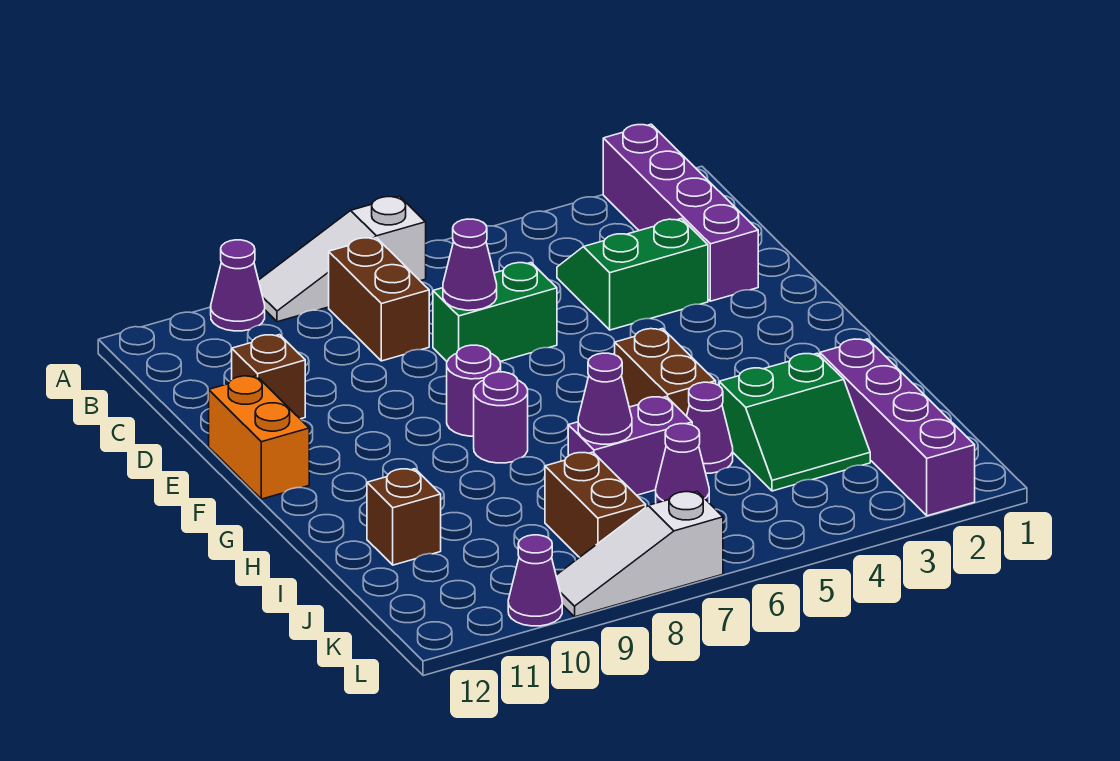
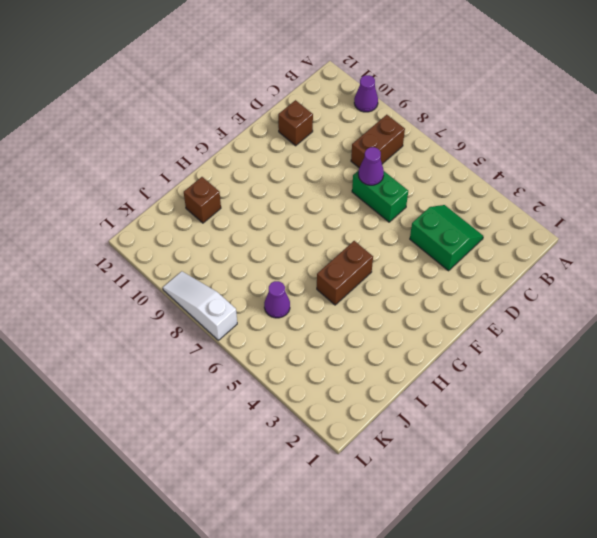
none -> purple 1x4 brick [603,124,758,301]
none -> white 1x3 slope [259,196,426,322]
none -> orange 1x2 brick [209,376,309,499]

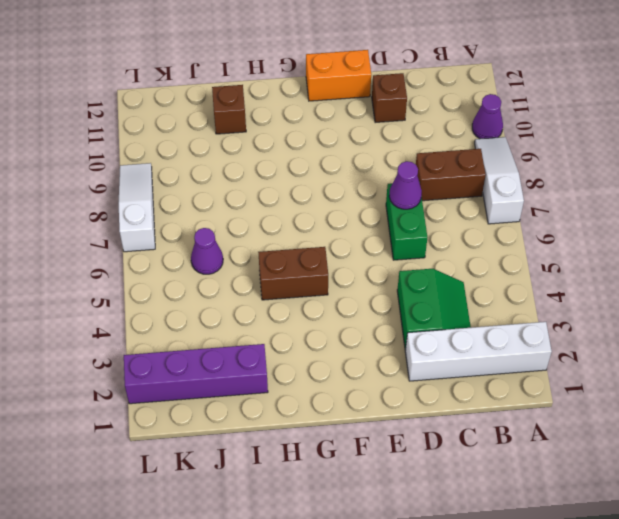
white 1x4 brick [405,322,552,381] -> purple 1x4 brick [603,124,758,301]
none -> purple 1x1 round brick [447,345,501,436]
none -> purple 1x1 round brick [474,372,528,463]
none -> green 2x2 slope [719,353,870,491]

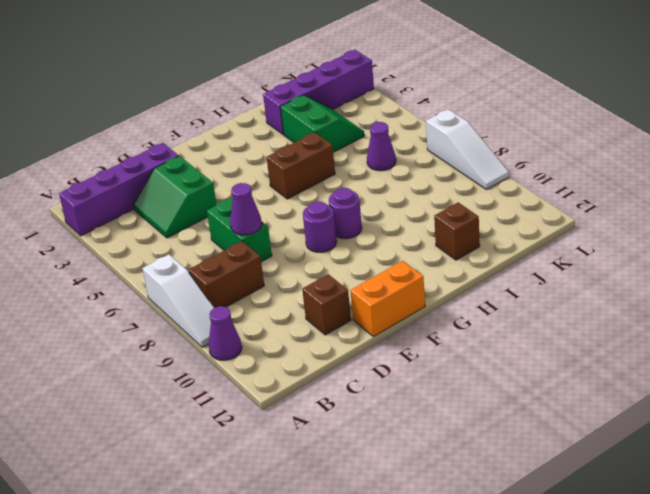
none -> purple 1x1 cone [687,382,733,473]
none -> purple 1x2 brick [568,397,692,495]
none -> brown 1x2 brick [545,452,646,557]

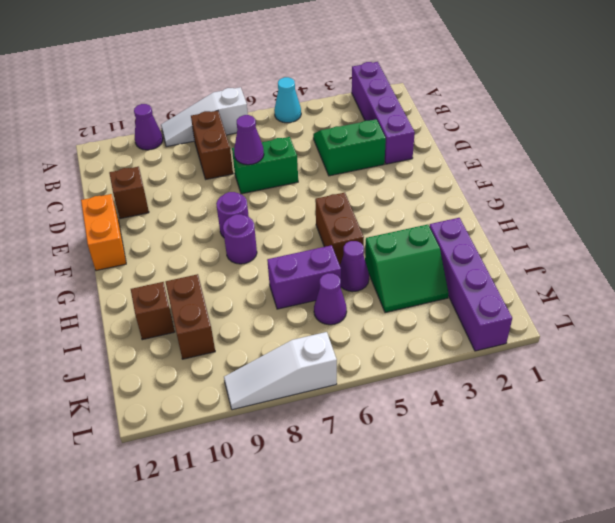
cyan 1x1 cone [274,77,301,123] -> none
brown 1x2 brick [166,274,215,359] -> brown 1x2 brick moved to [545,452,646,557]
none -> purple 1x1 cone [508,535,562,626]
none -> purple 1x1 cone [578,353,632,444]

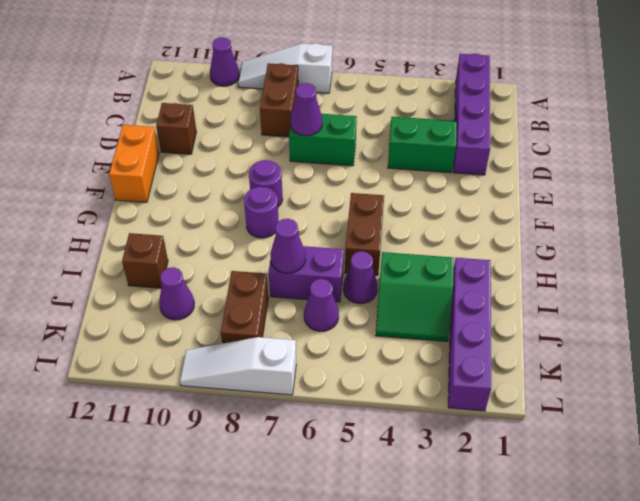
purple 1x1 cone [159,267,194,320] -> purple 1x1 cone moved to [508,535,562,626]

